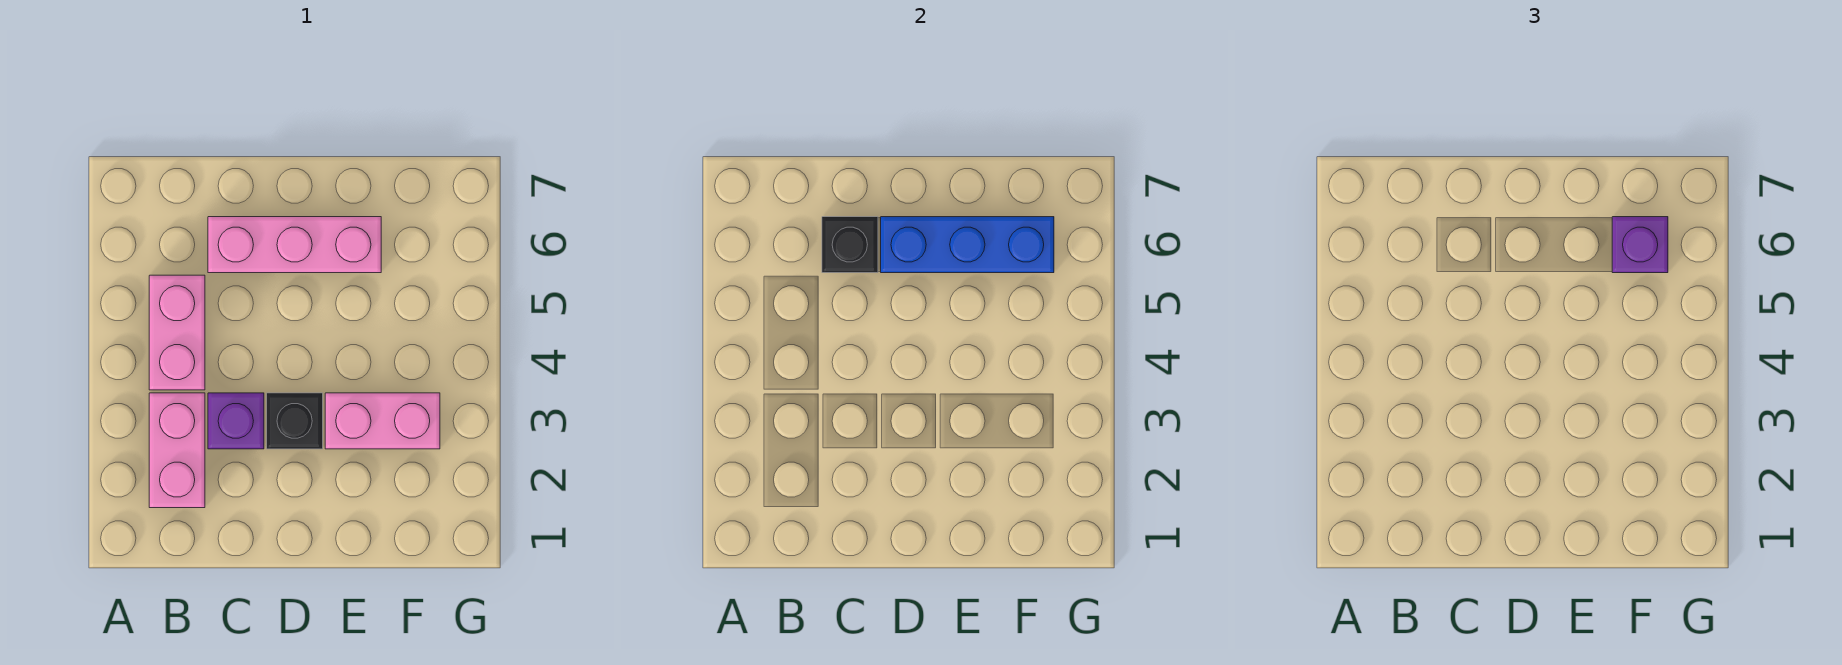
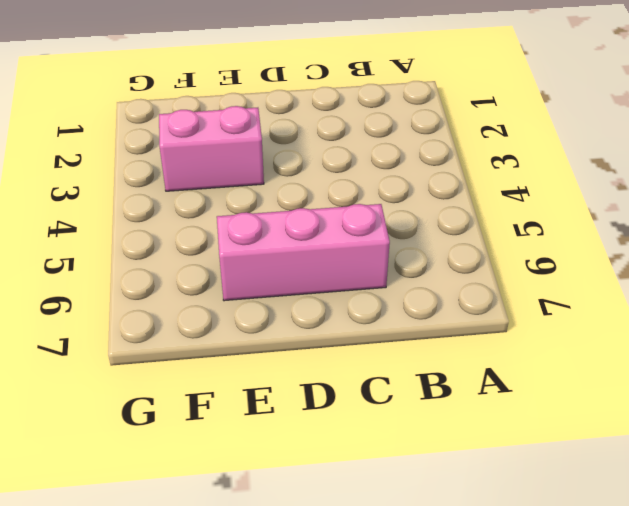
none -> pink 1x2 brick [149,393,205,508]
none -> pink 1x2 brick [149,275,205,390]

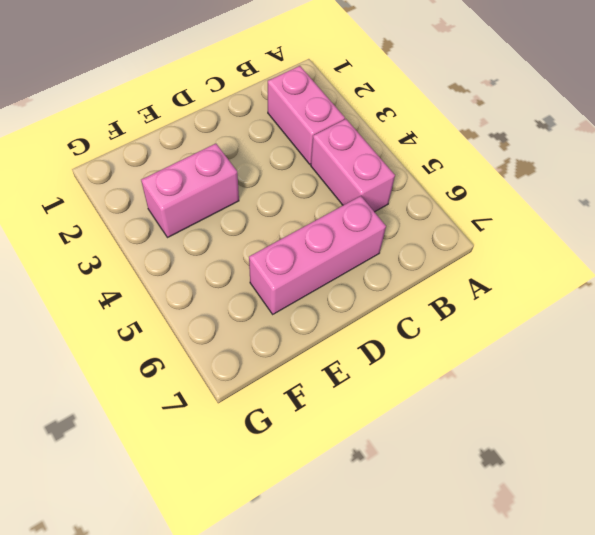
none -> purple 1x1 brick [208,393,264,449]
none -> black 1x1 brick [267,393,323,449]

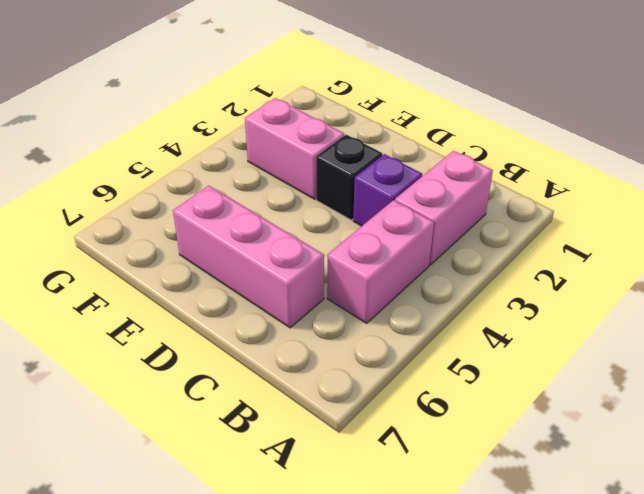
none -> black 1x1 brick [822,217,878,273]
none -> blue 1x3 brick [881,217,1054,273]

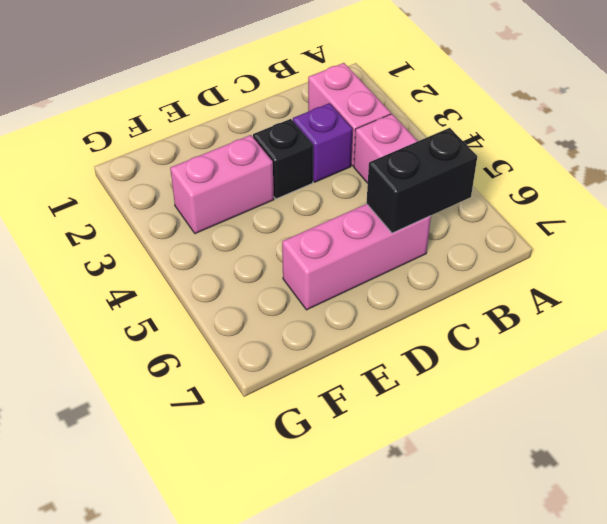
black 1x2 brick [366,128,477,233] -> black 1x1 brick [822,217,878,273]
none -> blue 1x3 brick [881,217,1054,273]
none -> purple 1x1 brick [1612,217,1668,273]

